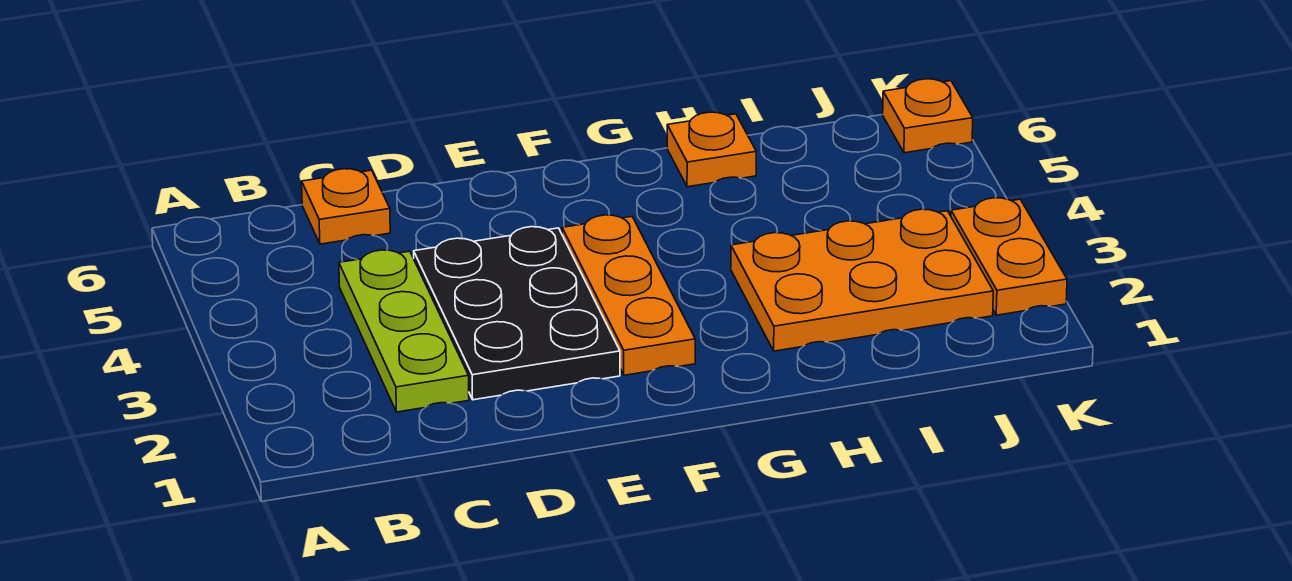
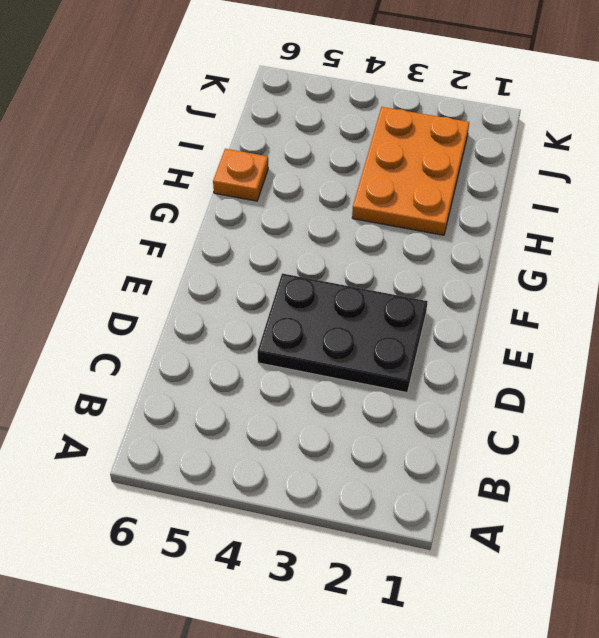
none -> lime 1x3 plate [339,250,469,412]
none -> orange 1x1 plate [302,169,390,244]

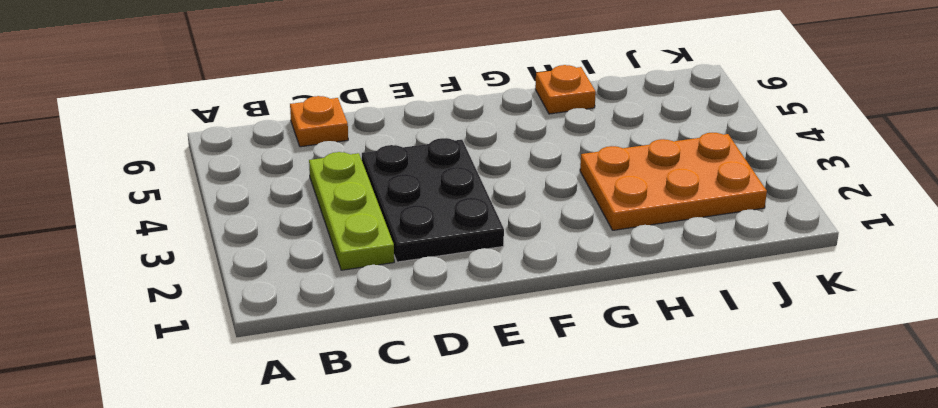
none -> orange 1x3 plate [562,215,695,375]
none -> orange 1x2 plate [951,198,1067,315]

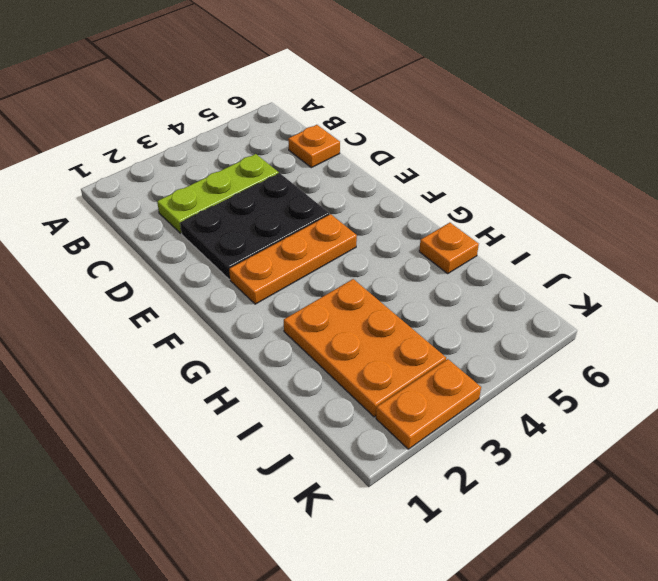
none -> orange 1x1 plate [883,79,973,153]

